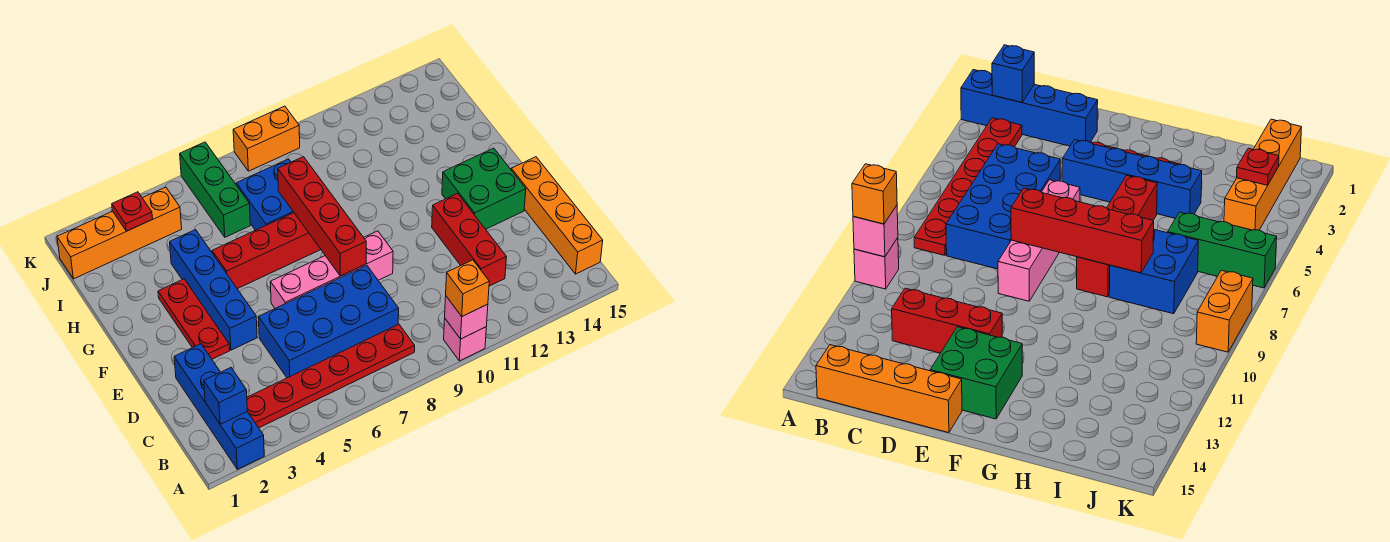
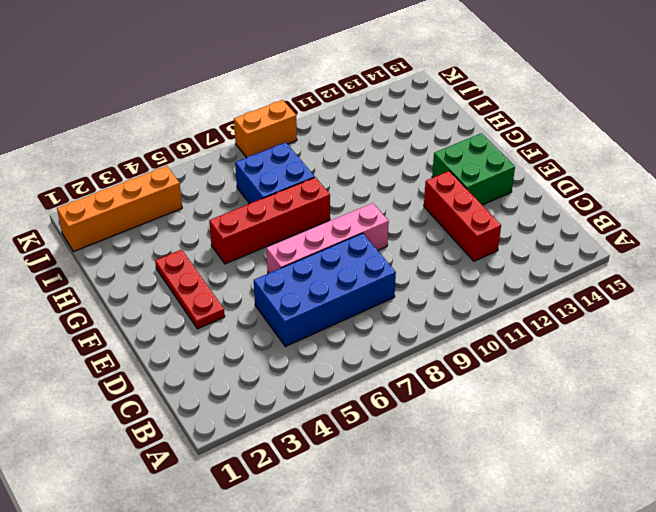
none -> blue 1x4 brick [174,344,264,469]
none -> pink 1x1 brick [444,319,486,361]
none -> red 1x6 plate [247,324,415,428]

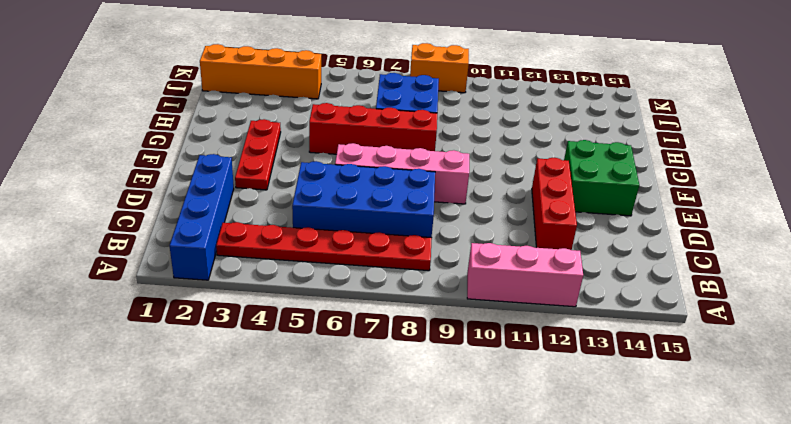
pink 1x3 brick [467,243,583,307] -> pink 1x1 brick [444,319,486,361]
none -> orange 1x4 brick [511,157,603,274]
none -> blue 1x4 brick [170,230,257,350]
none -> green 1x3 brick [180,142,250,237]

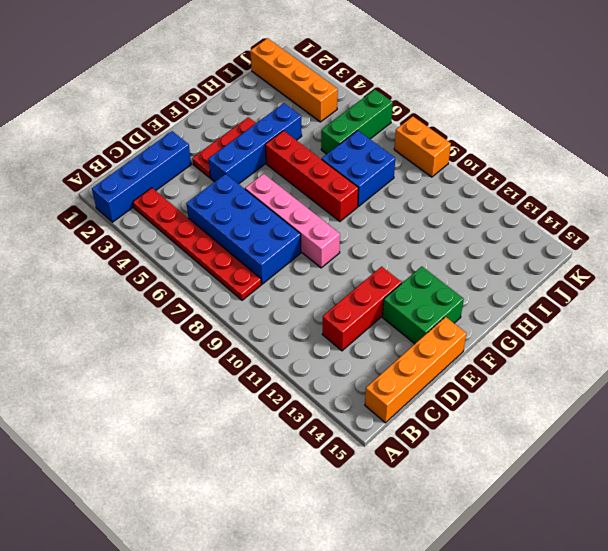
none -> pink 1x1 brick [444,319,486,361]
none -> pink 1x1 brick [445,296,488,339]
none -> blue 1x1 brick [204,368,247,424]

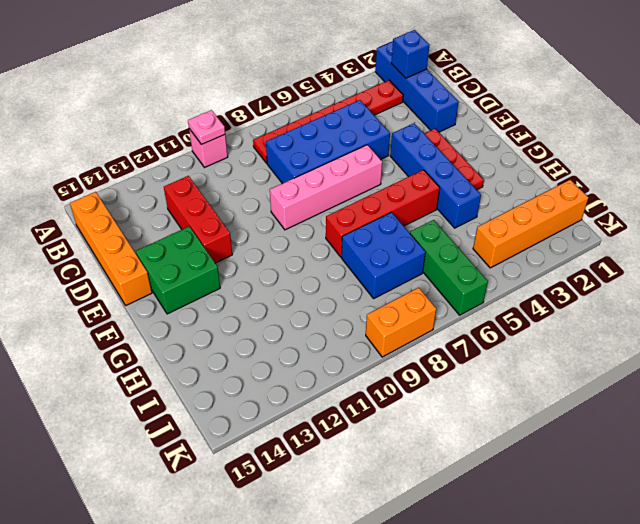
pink 1x1 plate [188,110,225,145] -> pink 1x1 brick [445,296,488,339]
none -> red 1x4 brick [278,157,366,276]
none -> red 1x1 plate [112,192,153,231]
none -> orange 1x1 brick [446,260,489,316]

